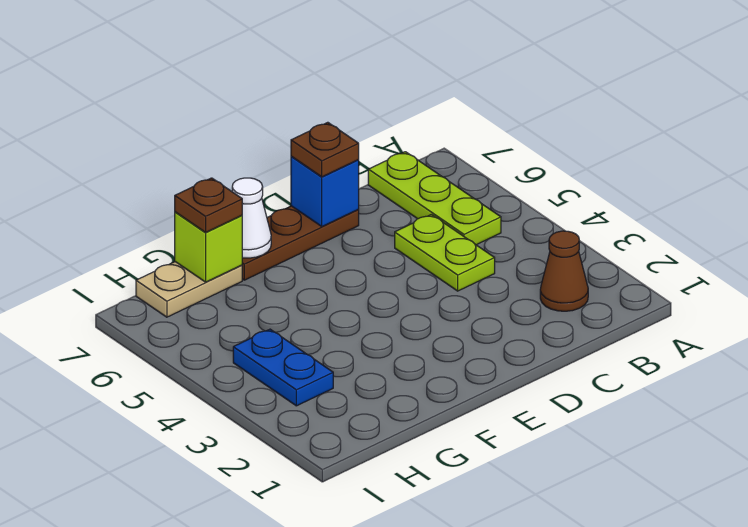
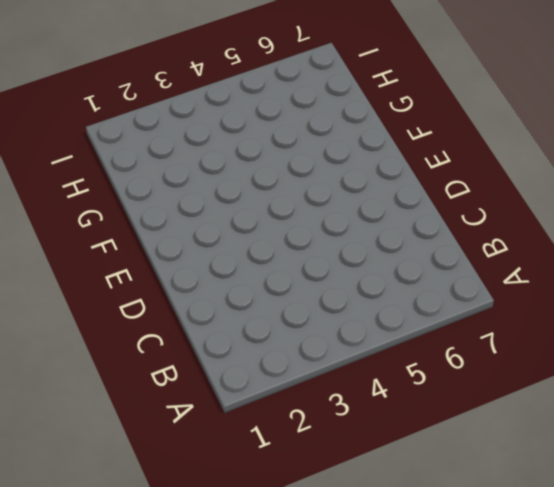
none -> brown 1x1 cone [540,231,588,311]
none -> lime 1x3 plate [368,152,501,245]

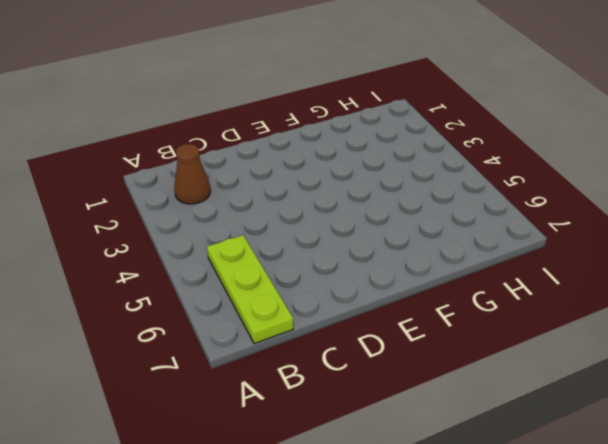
none -> lime 1x2 plate [395,214,495,291]
none -> brown 1x3 plate [242,206,359,280]

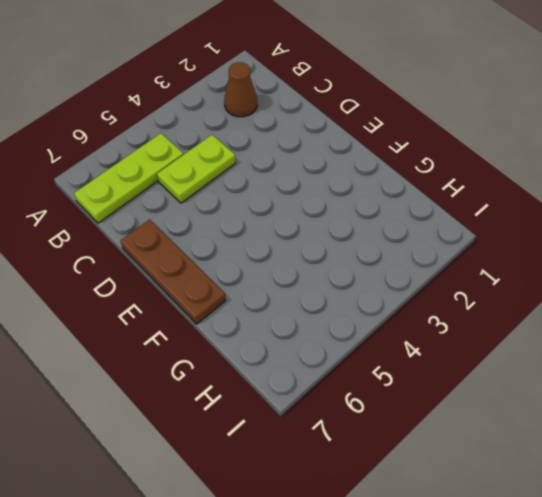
none -> tan 1x2 plate [136,262,242,317]
none -> blue 1x2 plate [233,329,333,406]

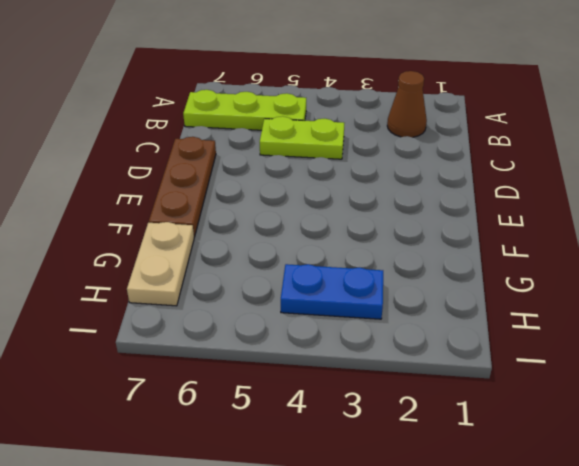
none -> blue 1x1 brick [291,156,359,226]
none -> white 1x1 cone [232,178,271,258]

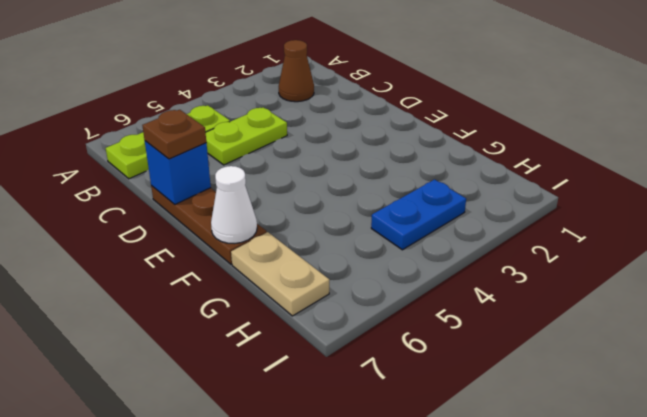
none -> lime 1x1 brick [175,212,242,282]
none -> brown 1x1 plate [175,178,242,233]

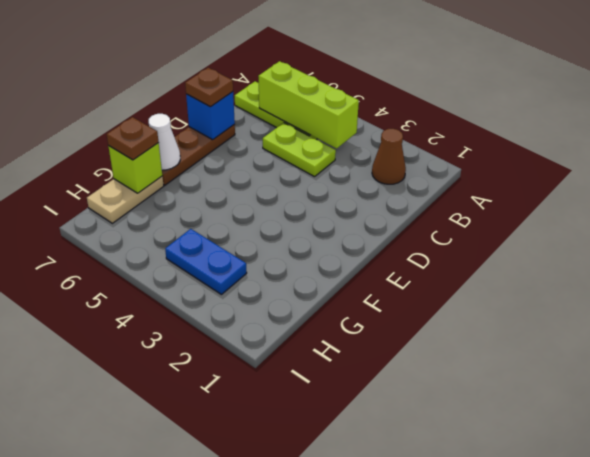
lime 1x3 brick [258,61,359,148] -> none

